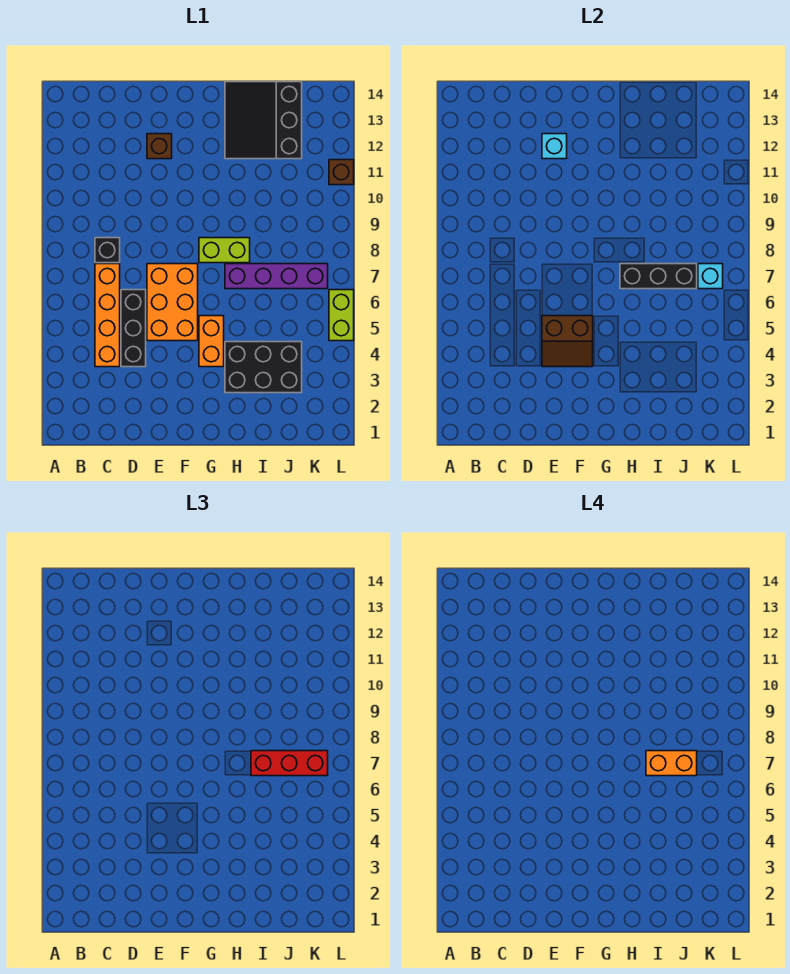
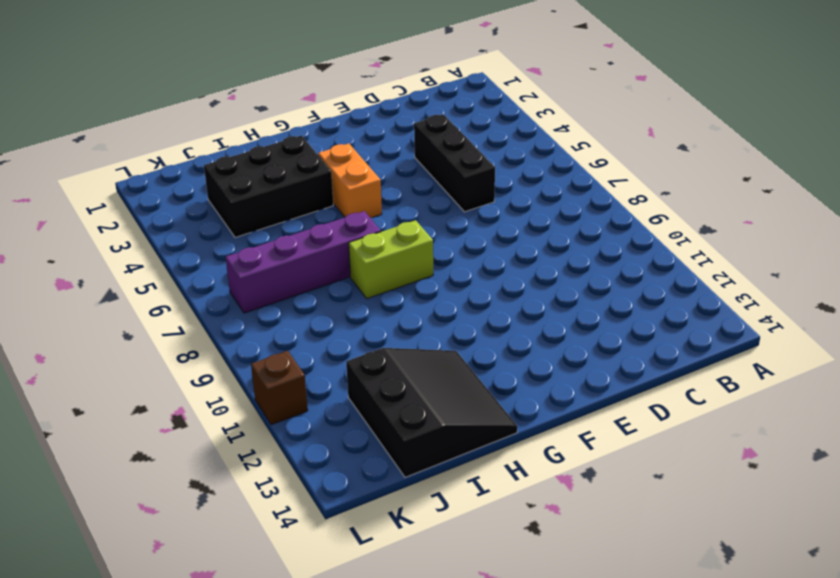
none -> orange 1x4 brick [95,264,120,367]
none -> black 1x1 brick [95,238,120,263]
none -> orange 2x3 brick [147,264,198,341]

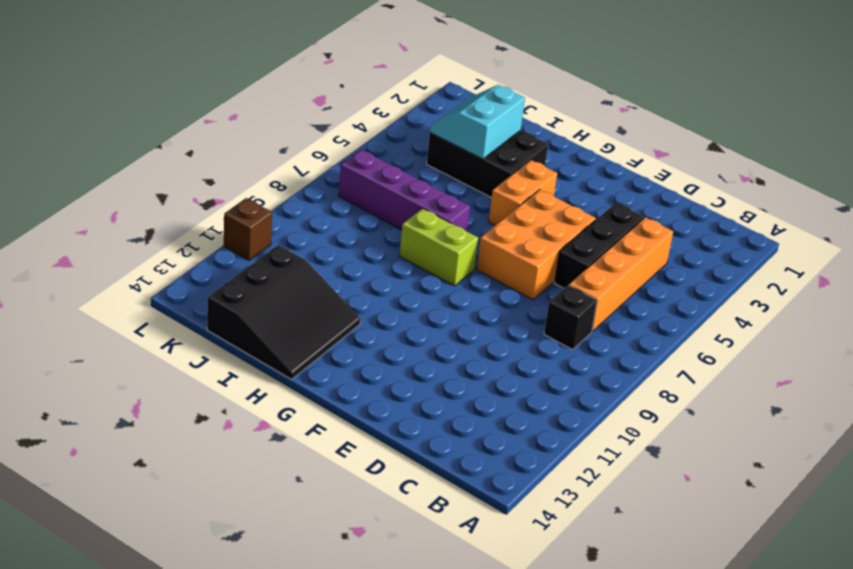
cyan 2x2 slope [430,85,525,159] -> none
none -> brown 1x1 brick [147,134,172,159]
none -> lime 1x2 brick [329,290,354,341]
none -> brown 2x2 slope [542,316,593,367]

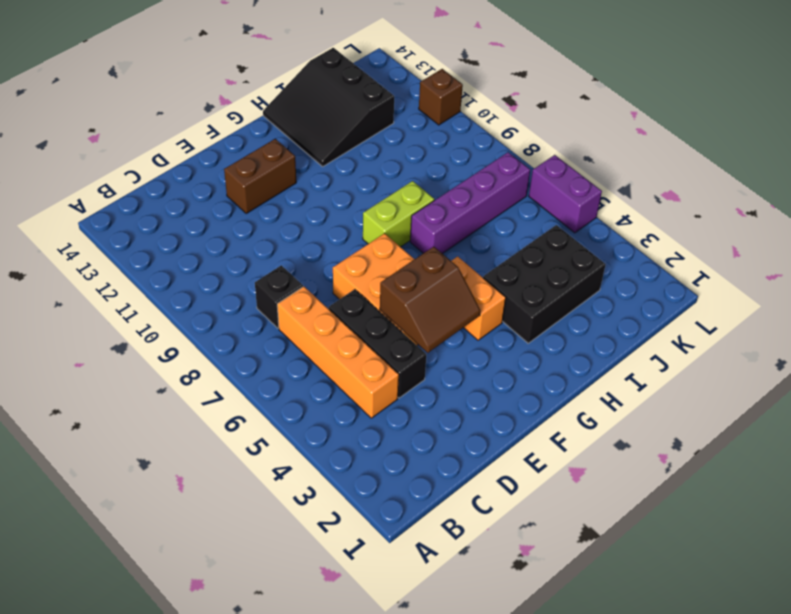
brown 1x2 brick [224,139,296,213] -> brown 1x1 brick [147,134,172,159]
purple 1x2 brick [529,155,602,233] -> lime 1x2 brick [329,290,354,341]
none -> cyan 1x1 brick [542,134,567,159]
none -> black 1x3 brick [620,264,697,289]
none -> cyan 1x1 brick [698,264,723,289]

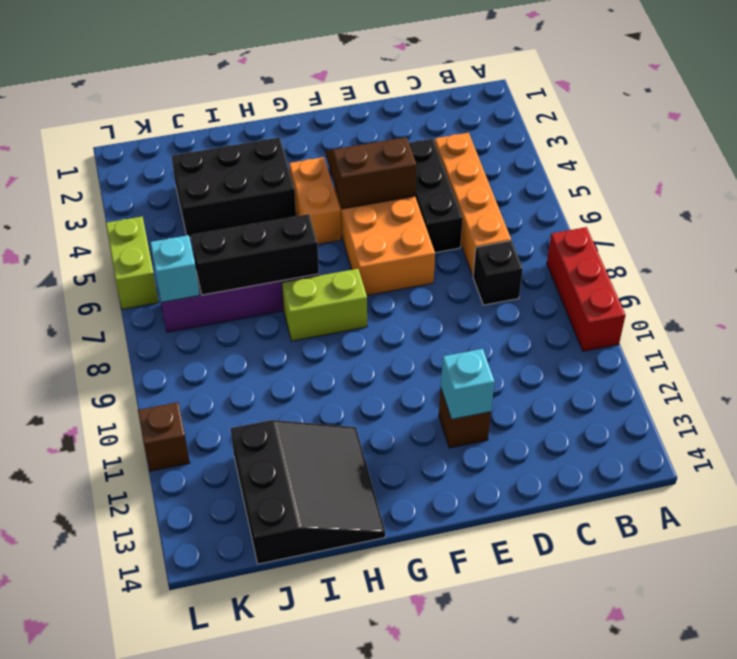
red 1x3 brick [547,227,626,351] -> red 1x3 brick turned to [251,751,328,776]
none -> orange 1x2 brick [646,751,697,776]

